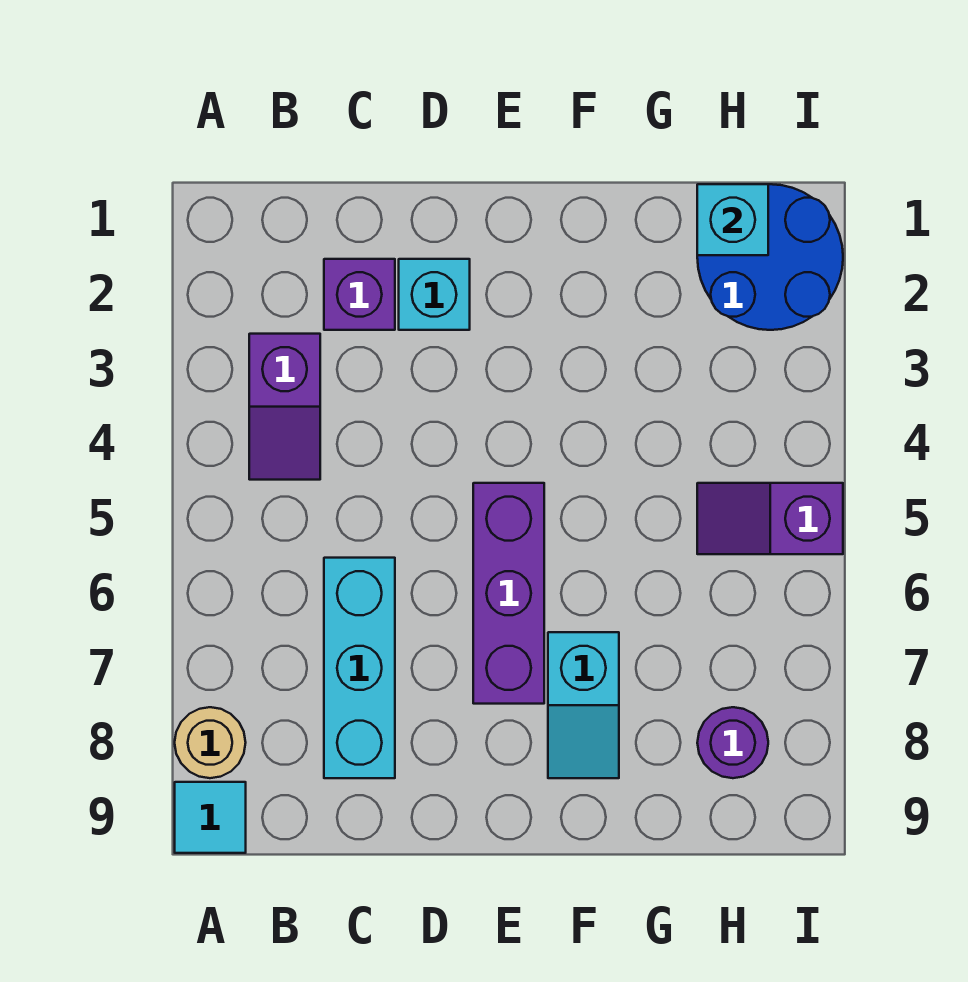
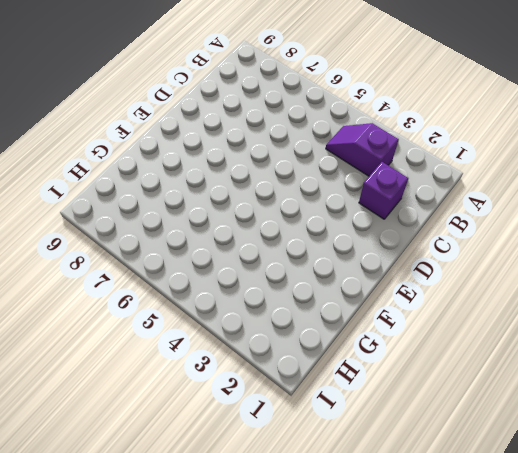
none -> tan 1x1 round brick [175,707,246,778]
none -> cyan 1x1 tile [175,782,246,853]
none -> cyan 1x3 brick [324,558,395,778]

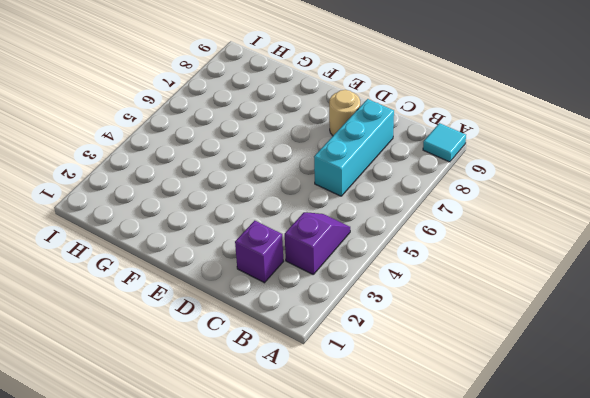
tan 1x1 round brick [329,90,360,136] -> tan 1x1 round brick moved to [175,707,246,778]
none -> cyan 1x1 brick [399,259,470,330]
none -> purple 1x3 brick [473,483,544,704]
none -> cyan 1x2 slope [548,632,619,778]

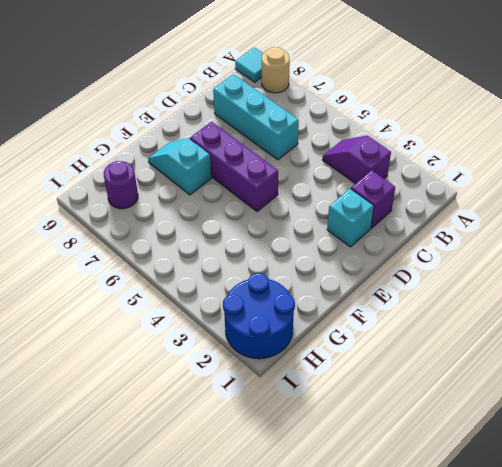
none -> purple 1x2 slope [697,483,843,554]
none -> cyan 1x1 brick [697,184,768,255]

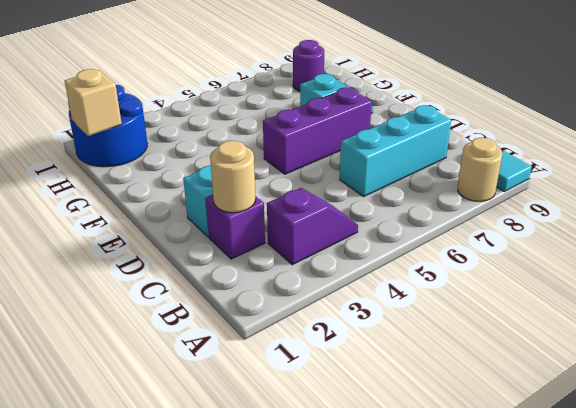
tan 1x1 round brick [210,141,256,213] -> none
tan 1x1 brick [65,69,122,136] -> cyan 1x1 brick [697,184,768,255]
none -> purple 1x2 slope [697,483,843,554]

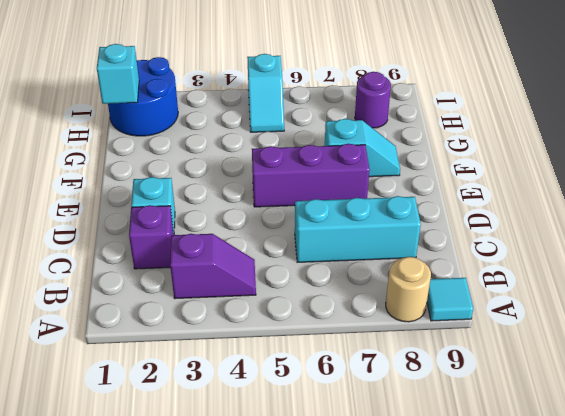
cyan 1x2 slope [247,54,284,132] -> purple 1x2 slope [697,483,843,554]

